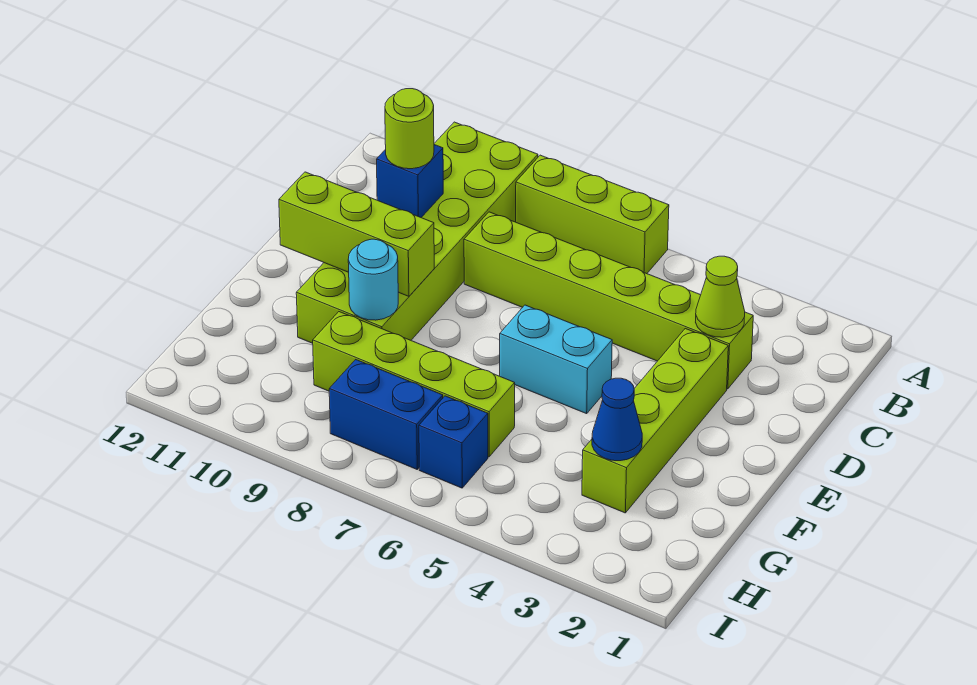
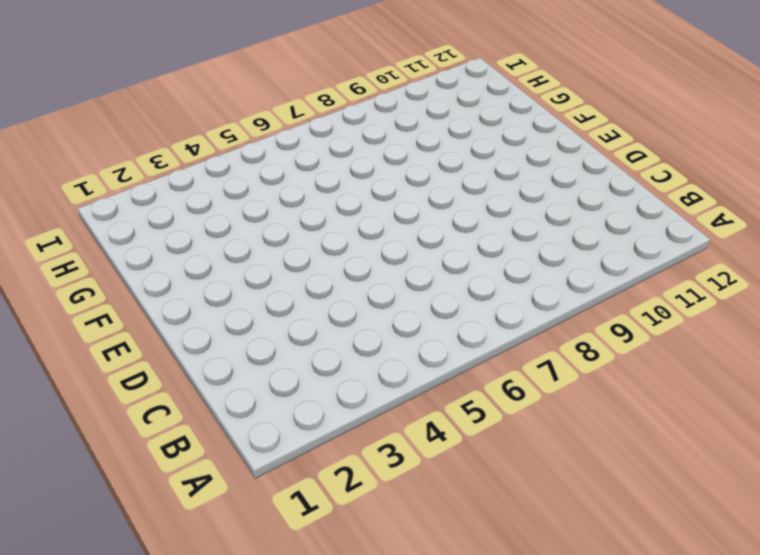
none -> lime 1x3 brick [516,155,669,274]
none -> lime 2x6 brick [296,122,538,343]
none -> lime 1x6 brick [464,212,753,389]

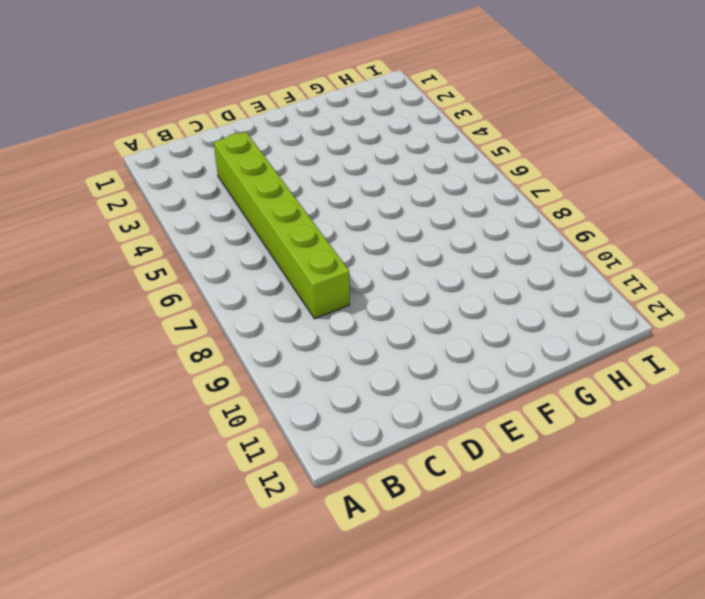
none -> lime 1x3 brick [516,155,669,274]
none -> lime 2x6 brick [296,122,538,343]
none -> lime 1x4 brick [582,329,728,513]

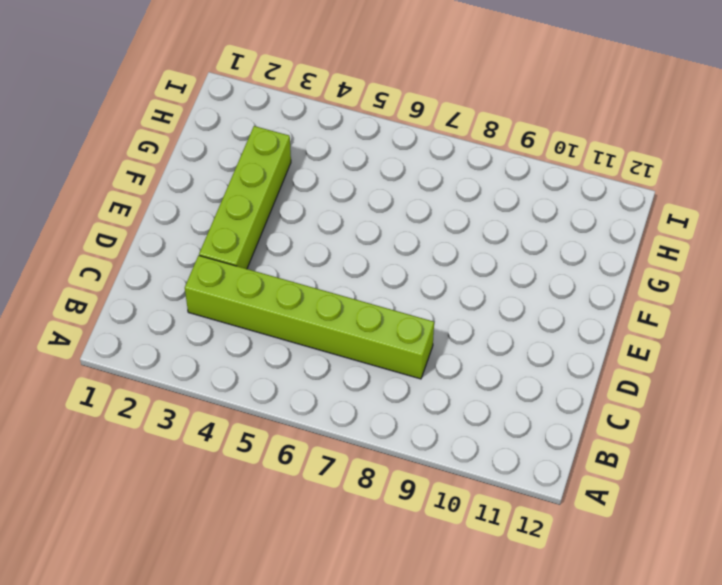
none -> lime 1x3 brick [516,155,669,274]
none -> lime 2x6 brick [296,122,538,343]
none -> cyan 1x2 brick [500,305,612,414]

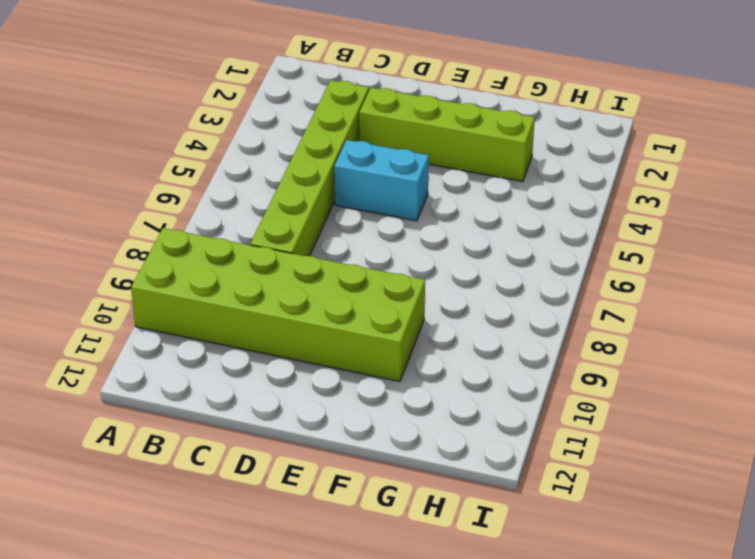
cyan 1x2 brick [334,140,429,221] -> cyan 1x2 brick turned to [500,305,612,414]
none -> lime 1x3 brick [516,155,669,274]
none -> lime 1x4 brick [313,312,515,457]
none -> blue 1x1 brick [419,396,488,488]

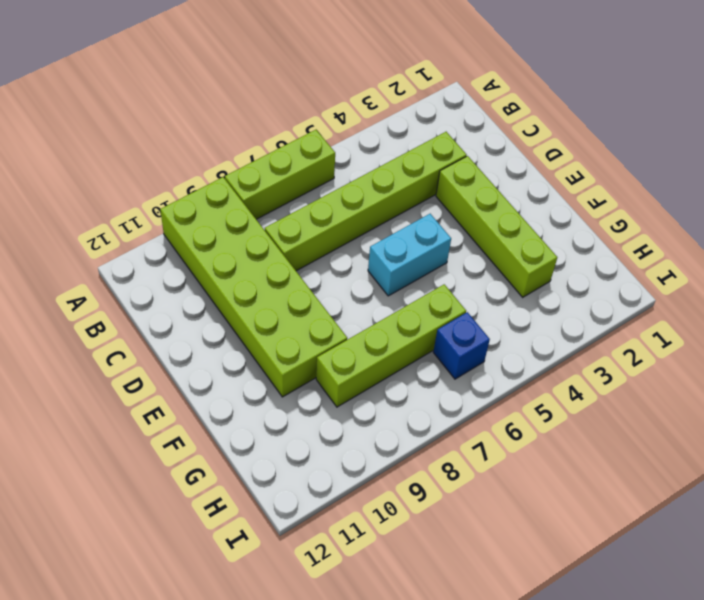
none -> blue 1x2 brick [329,360,443,469]
none -> lime 1x1 cone [696,256,745,337]
none -> blue 1x1 brick [377,145,443,217]

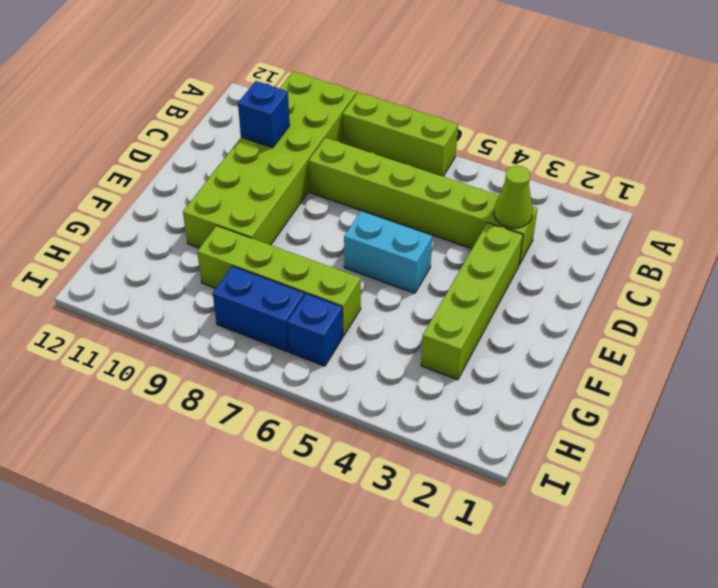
none -> lime 1x3 brick [279,172,434,296]
none -> cyan 1x1 round brick [348,239,398,320]
none -> blue 1x1 cone [592,378,642,461]

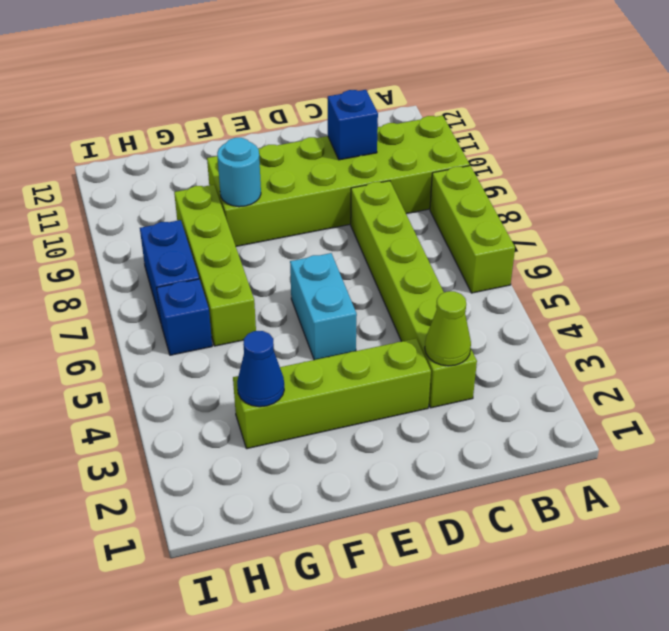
none -> lime 1x3 brick [279,172,434,296]
none -> lime 1x1 round brick [385,89,434,169]

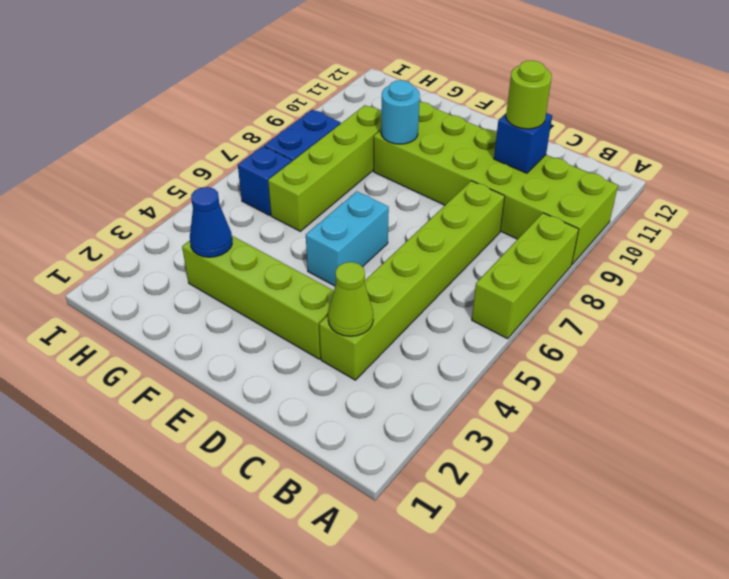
none -> lime 1x3 brick [279,172,434,296]

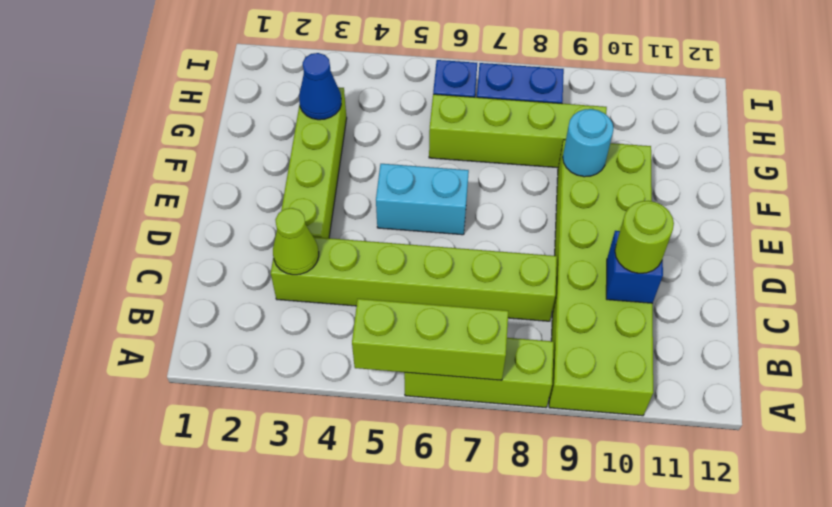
lime 1x3 brick [352,299,508,380] -> lime 1x3 brick moved to [279,172,434,296]

